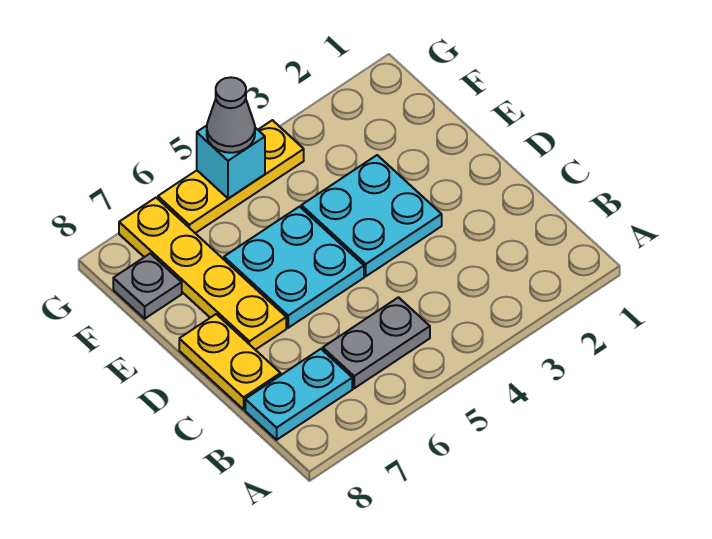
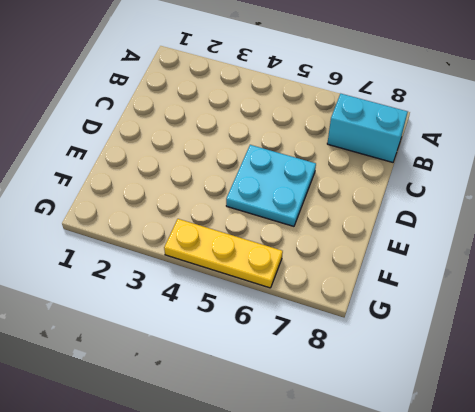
cyan 1x2 brick [327,94,408,162] -> cyan 1x2 plate [245,349,352,440]
none -> grey 1x2 plate [323,297,430,388]
none -> yellow 1x2 plate [179,314,281,409]

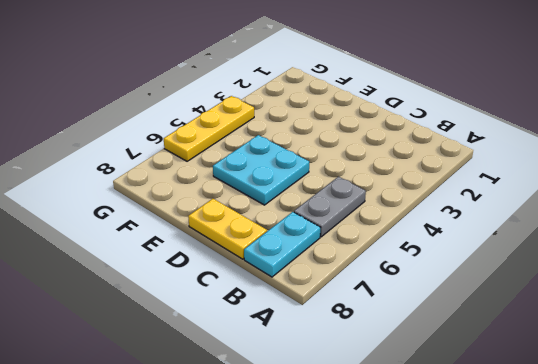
none -> cyan 2x2 plate [301,155,442,276]
none -> yellow 1x4 plate [119,198,286,350]

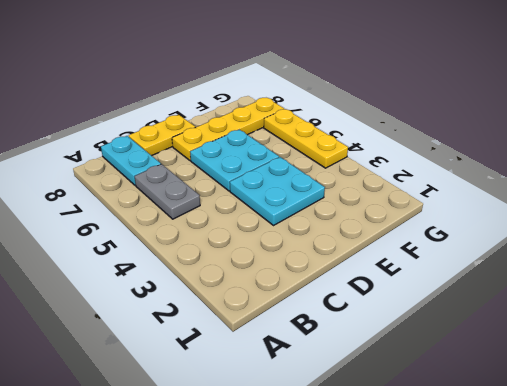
none -> grey 1x1 plate [113,254,182,319]
none -> cyan 1x1 brick [197,126,265,198]

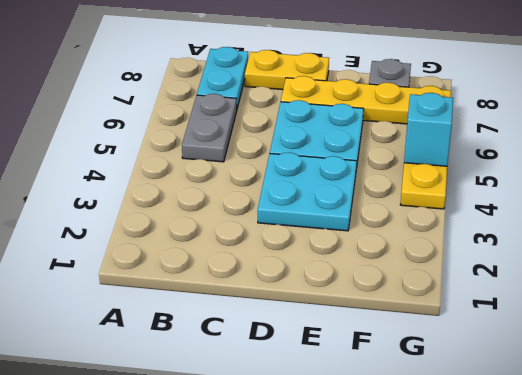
none -> grey 1x1 cone [207,77,255,153]

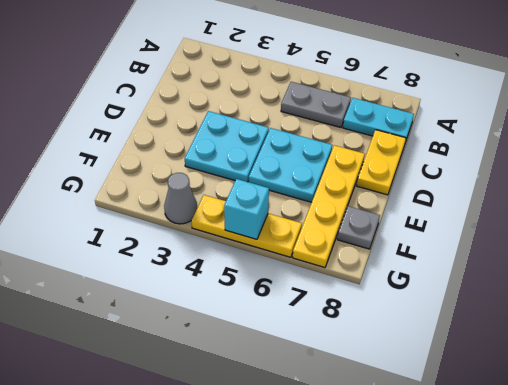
grey 1x1 cone [164,173,197,224] -> grey 1x1 cone moved to [207,77,255,153]

